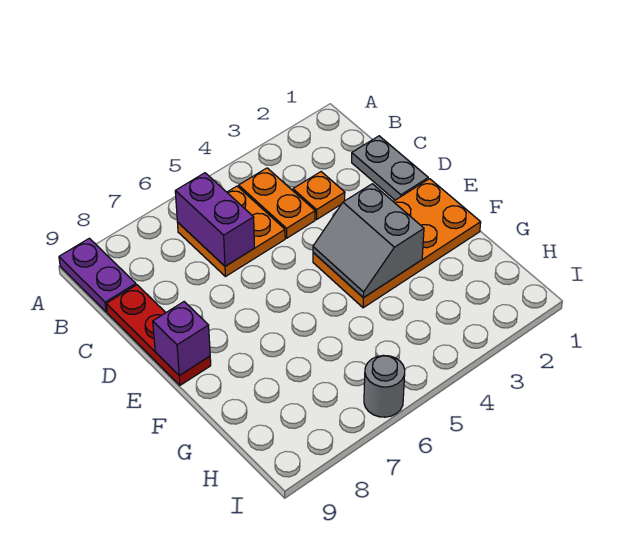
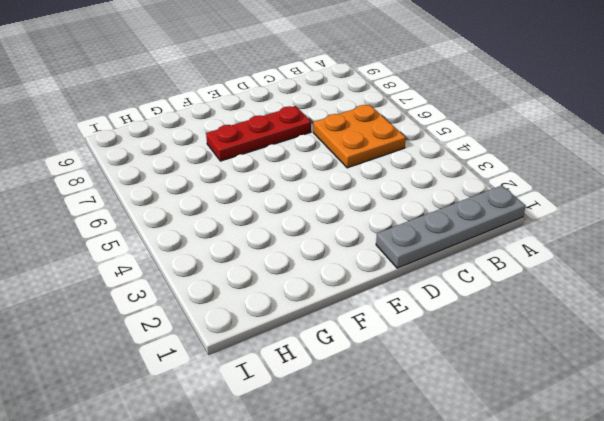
grey 1x4 plate [376,186,526,268] -> grey 1x2 plate [352,136,428,200]
red 1x3 plate [206,106,311,161] -> red 1x3 plate moved to [106,285,211,385]
none -> purple 1x2 plate [59,238,136,312]
none -> orange 1x2 plate [239,168,315,238]

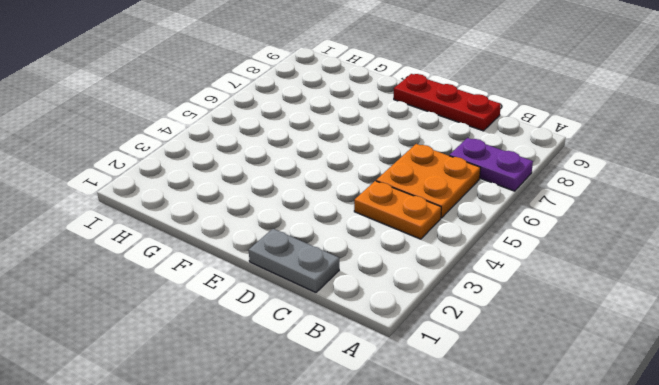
purple 1x2 plate [449,138,533,191] -> purple 1x2 plate moved to [59,238,136,312]
none -> orange 1x1 plate [293,172,345,219]
none -> orange 2x4 plate [313,179,481,308]

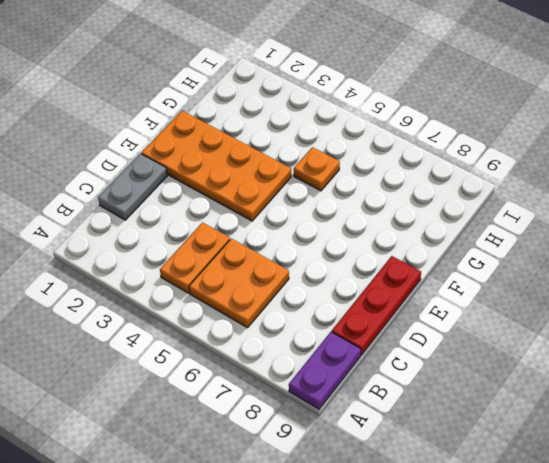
orange 1x1 plate [294,147,340,191] -> orange 1x1 plate moved to [293,172,345,219]
none -> grey 1x1 round brick [364,355,405,417]
none -> purple 1x2 brick [175,173,255,266]

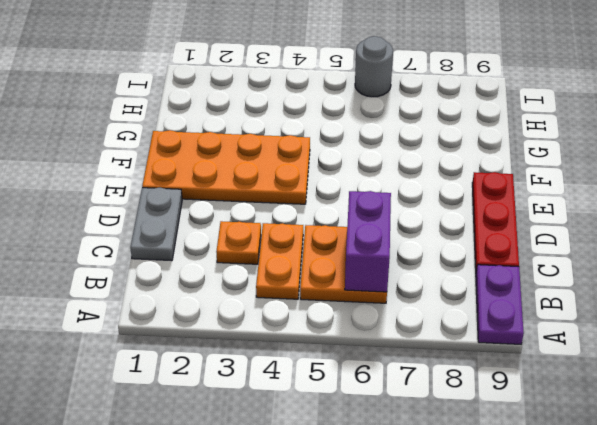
none -> grey 2x2 slope [313,184,424,298]
none -> purple 1x1 brick [153,302,210,375]

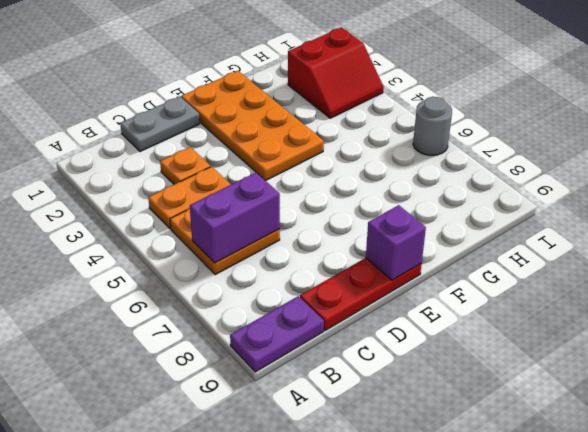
red 2x2 slope [288,27,383,118] -> none
none -> grey 2x2 slope [313,184,424,298]

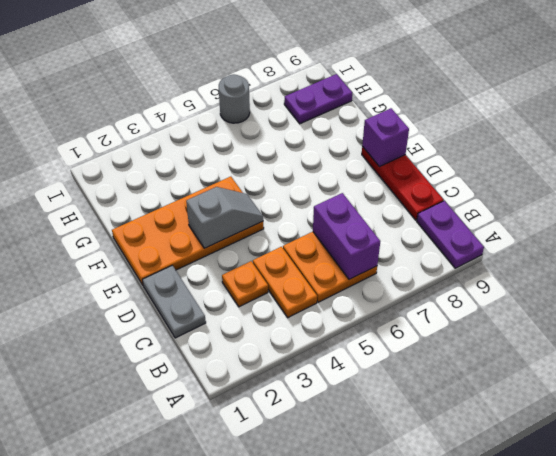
grey 1x2 slope [186,187,263,248] -> grey 2x2 slope [313,184,424,298]
purple 1x2 plate [284,74,352,124] -> none

